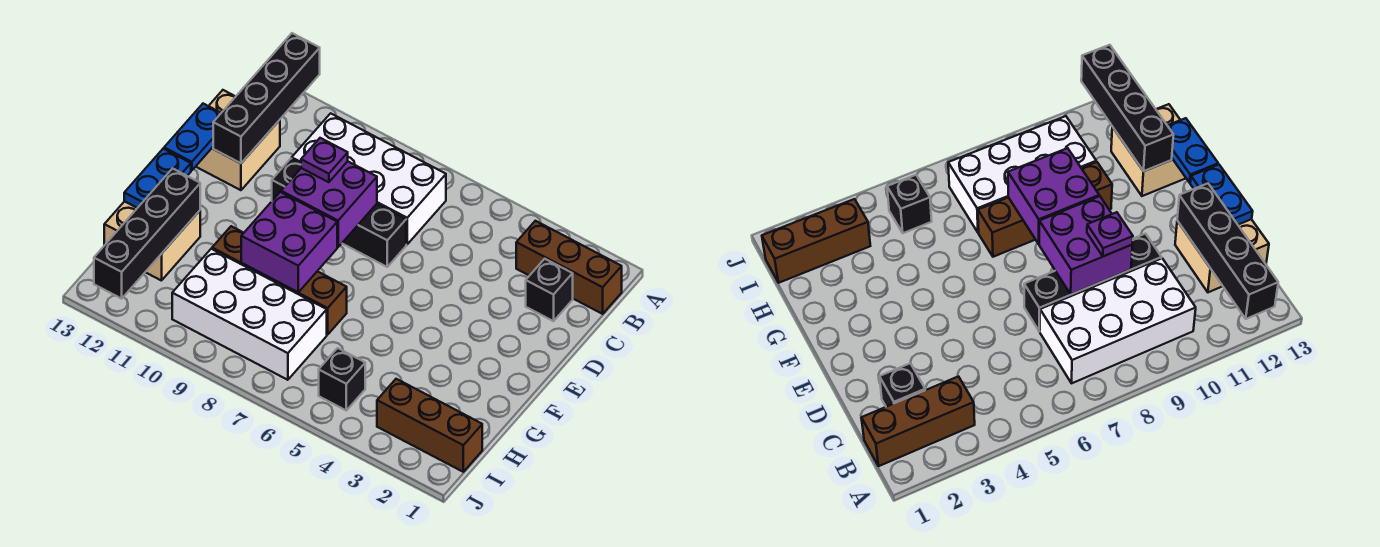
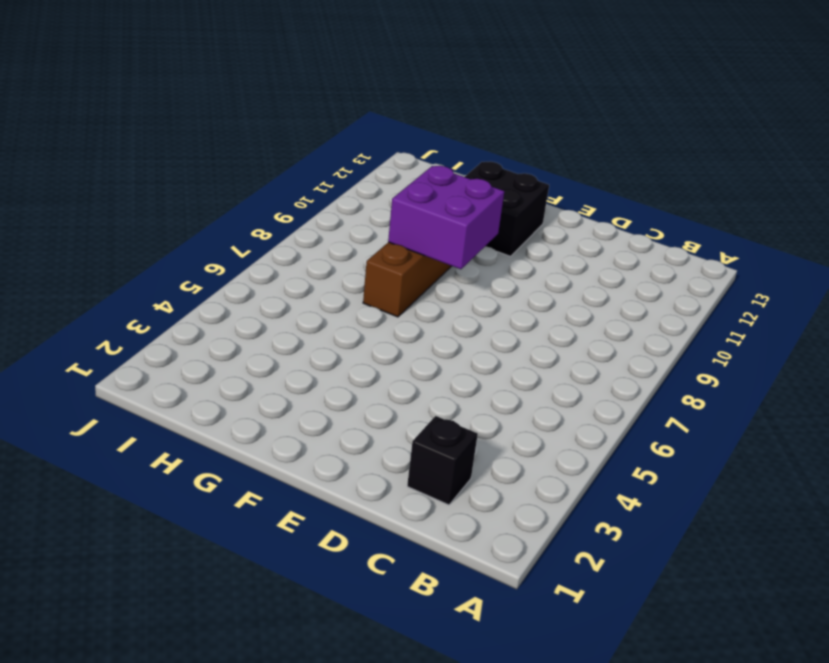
black 2x2 brick [465,161,549,256] -> tan 2x2 brick [104,201,200,281]
none -> brown 1x3 brick [516,221,622,314]
none -> white 2x4 brick [292,113,446,244]
none -> tan 2x2 brick [196,90,280,190]

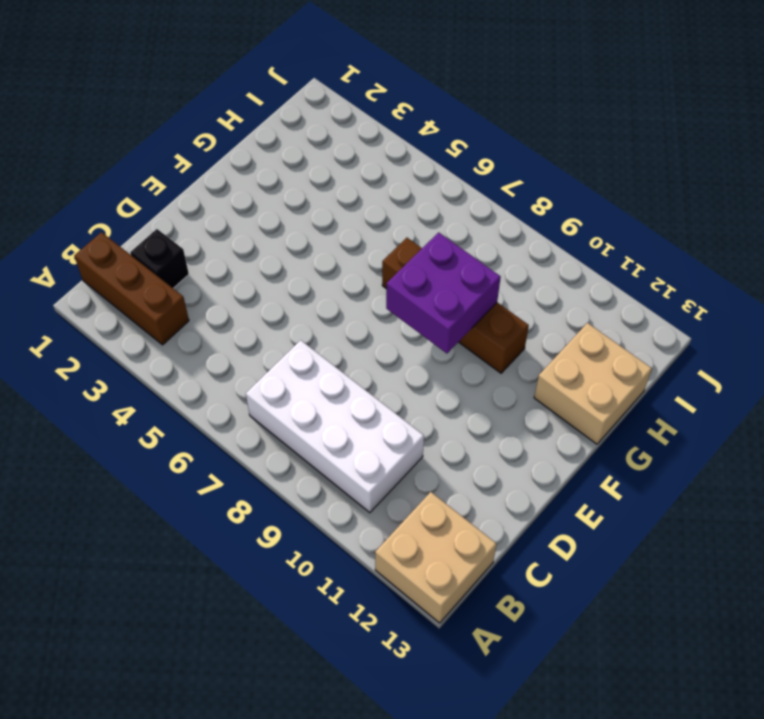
tan 2x2 brick [375,492,497,623] -> tan 2x2 brick moved to [196,90,280,190]
none -> black 1x4 brick [272,159,406,267]
none -> white 2x4 brick [172,249,327,380]
none -> brown 1x3 brick [377,379,482,472]

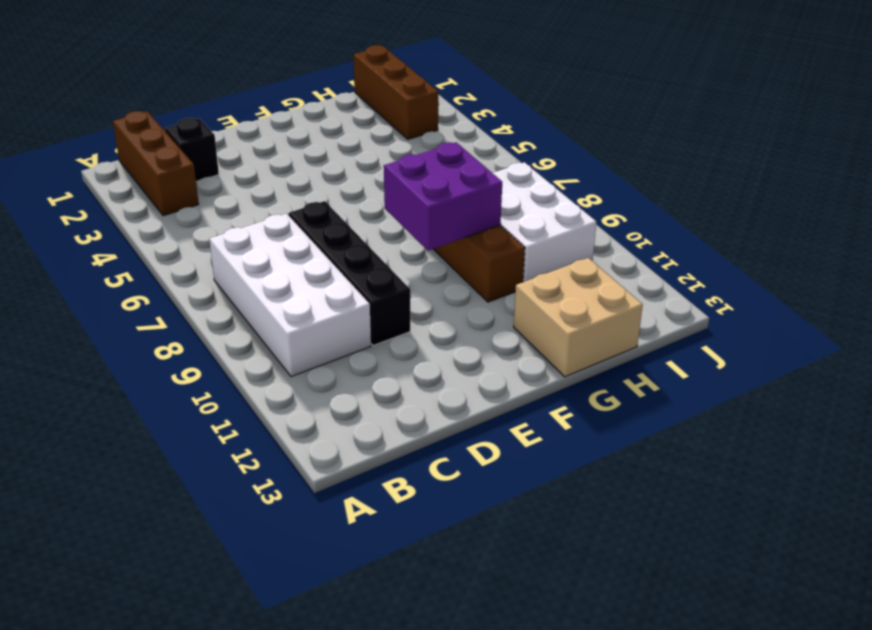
white 2x3 brick [493,162,596,282] -> white 2x4 brick [172,249,327,380]
none -> tan 2x2 brick [196,90,280,190]
none -> black 1x1 brick [319,348,365,410]
none -> black 1x4 brick [213,33,320,163]

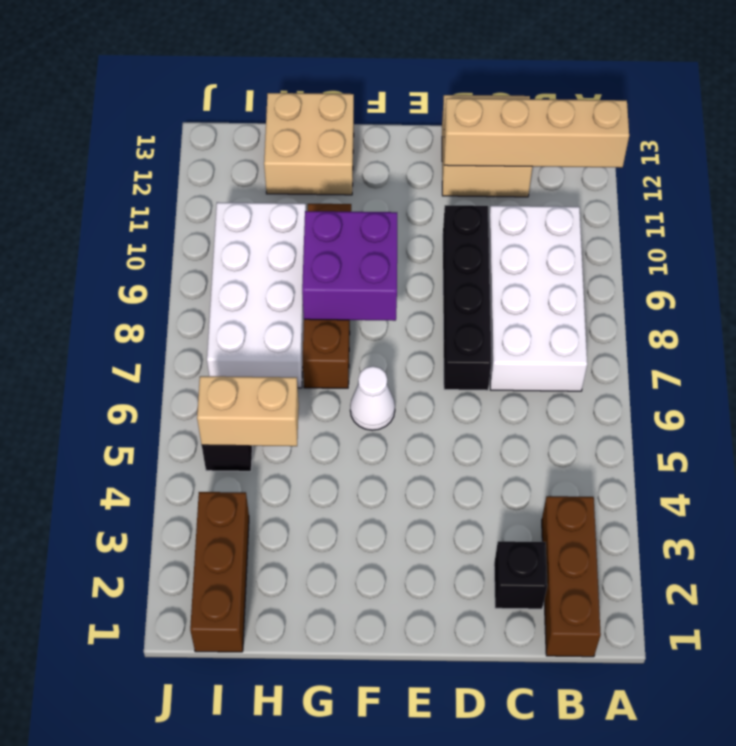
tan 1x4 brick [444,98,629,168] -> black 1x4 brick [213,33,320,163]
white 1x1 cone [350,366,395,430] -> none
tan 1x2 brick [197,376,299,446] -> none
none -> purple 2x2 brick [281,161,377,247]
none -> blue 1x2 plate [164,104,221,170]
none -> blue 1x2 plate [124,149,191,208]

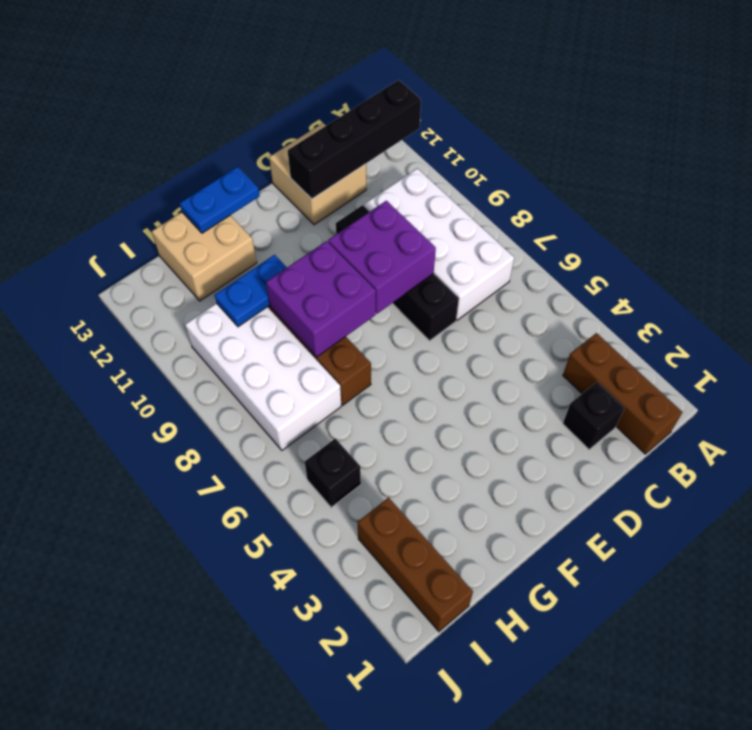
blue 1x2 plate [214,255,287,327] -> blue 1x2 plate moved to [164,104,221,170]
none -> black 1x4 brick [94,168,200,299]
none -> purple 1x1 plate [301,138,348,182]

